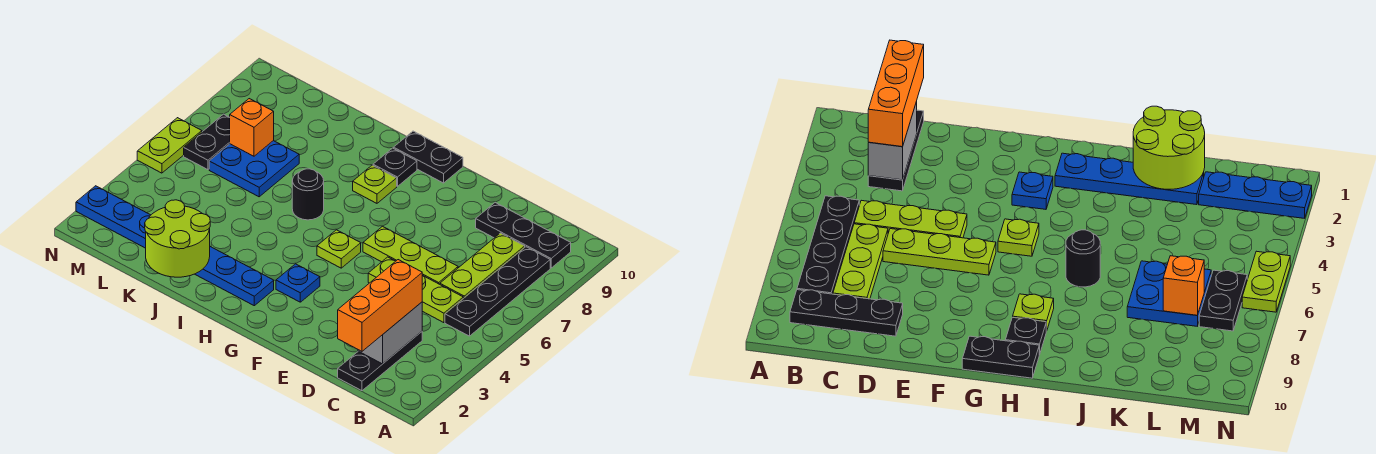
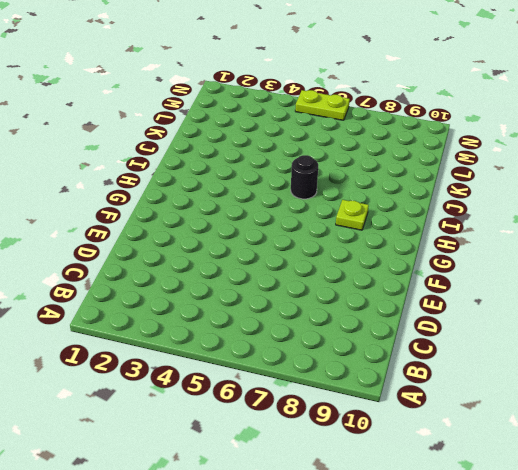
none -> black 1x4 plate [445,247,550,336]
none -> black 1x3 plate [476,203,571,268]
none -> black 1x3 plate [338,332,422,391]

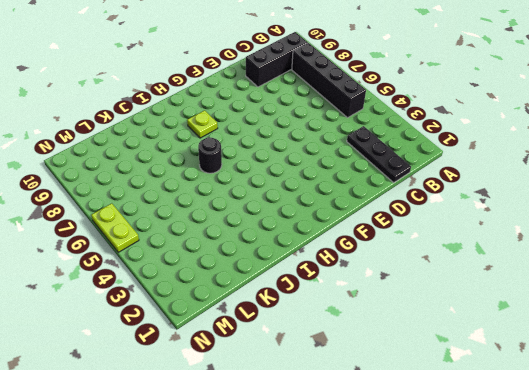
black 1x4 brick [292,43,366,118] -> black 1x4 plate [445,247,550,336]
black 1x3 brick [246,32,308,87] -> black 1x3 plate [476,203,571,268]
none -> lime 1x3 plate [368,257,463,323]
none -> lime 1x3 plate [440,233,525,299]
none -> lime 1x3 plate [363,226,458,284]

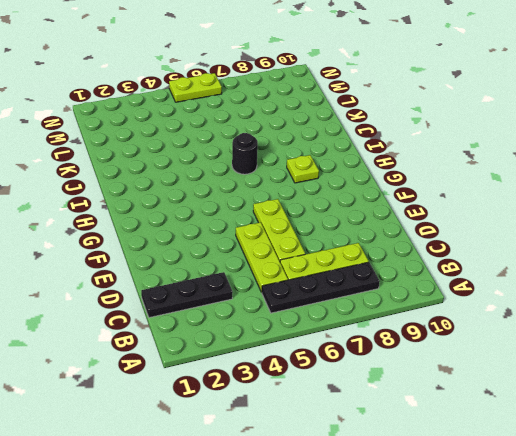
none -> black 1x3 plate [476,203,571,268]
none -> blue 1x1 plate [276,264,320,302]
none -> lime 1x1 plate [317,230,361,268]

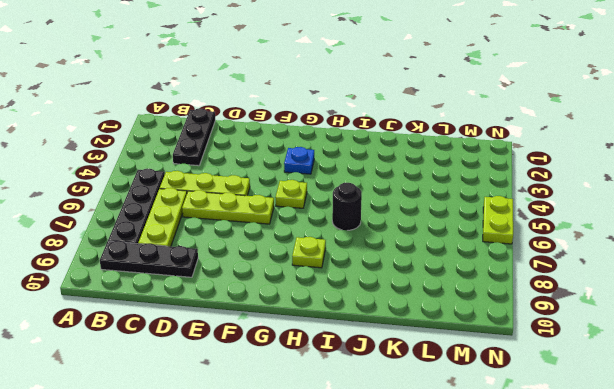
none -> black 1x2 plate [394,131,463,183]
none -> blue 1x4 plate [195,247,274,306]
none -> black 1x1 plate [373,148,417,187]

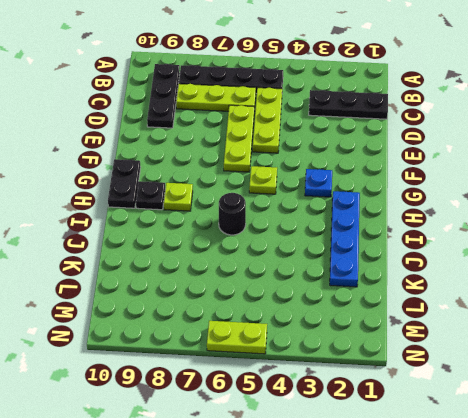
none -> blue 2x2 plate [209,141,299,197]
none -> blue 1x3 plate [76,186,151,248]
none -> black 1x2 plate [184,114,230,170]

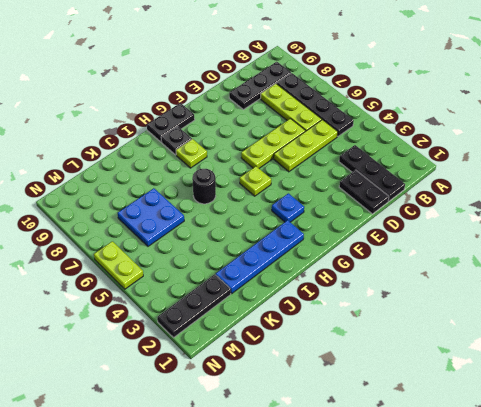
black 1x2 plate [339,170,389,214] -> black 1x2 plate moved to [184,114,230,170]
black 1x3 plate [157,274,231,337] -> blue 1x3 plate [76,186,151,248]
none -> grey 1x2 brick [358,302,422,364]
none -> lime 2x2 round brick [145,200,210,277]
none -> orange 1x1 brick [230,99,274,156]

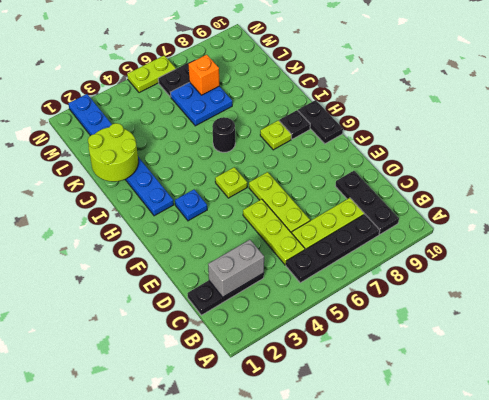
none -> orange 1x3 brick [338,260,422,351]

